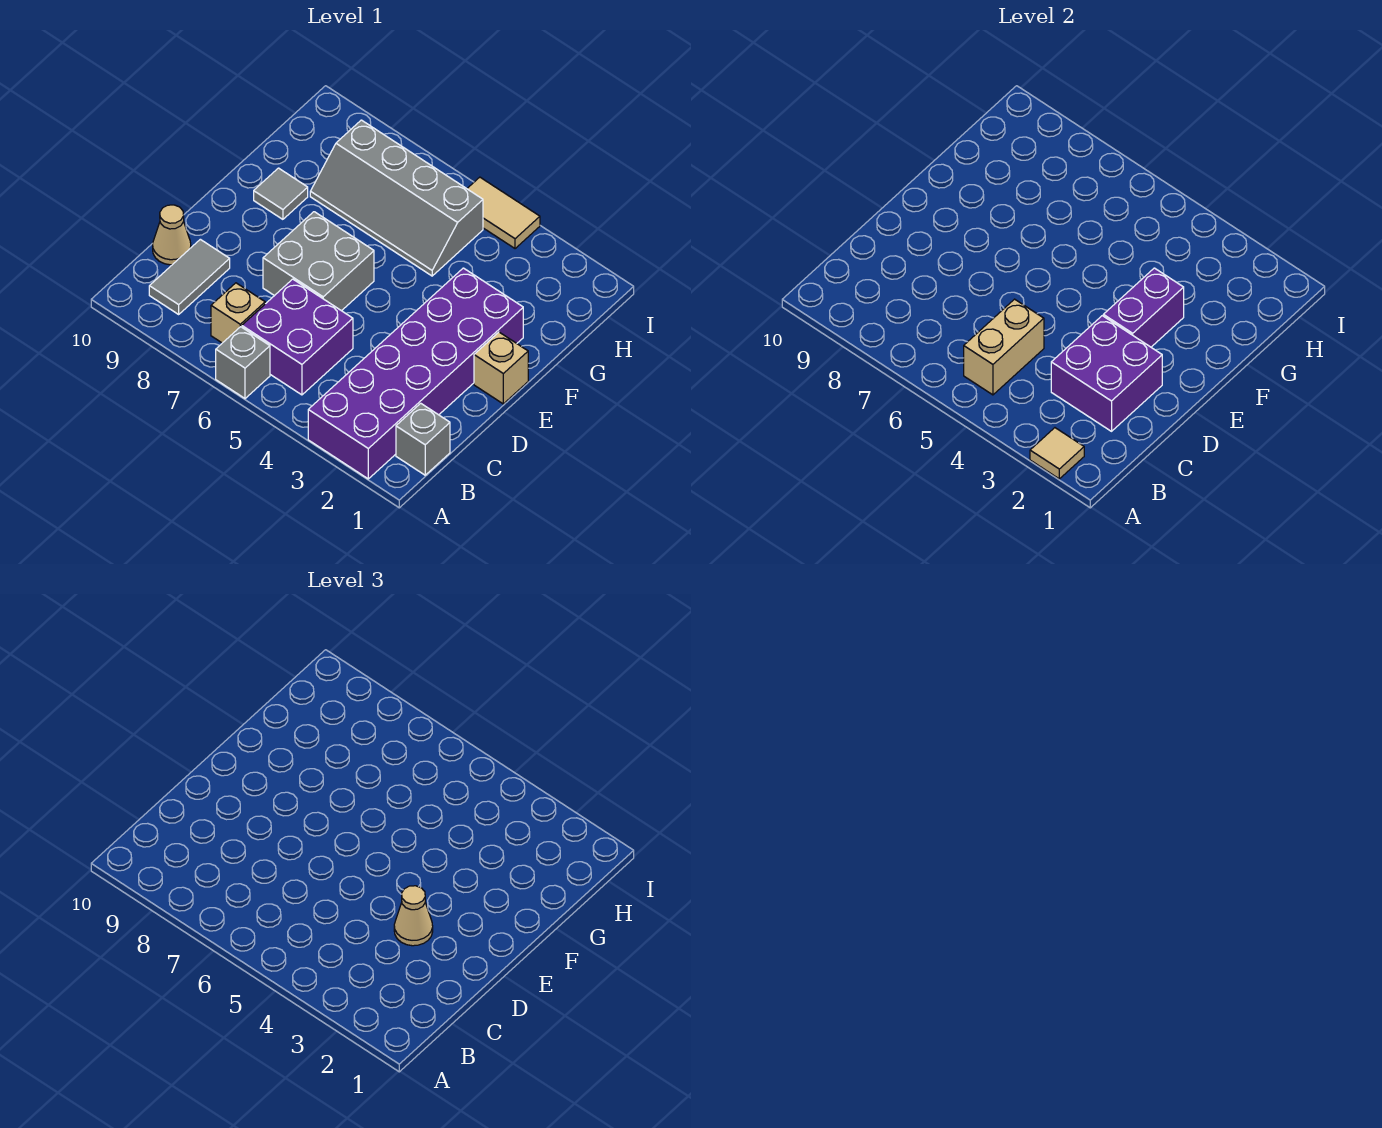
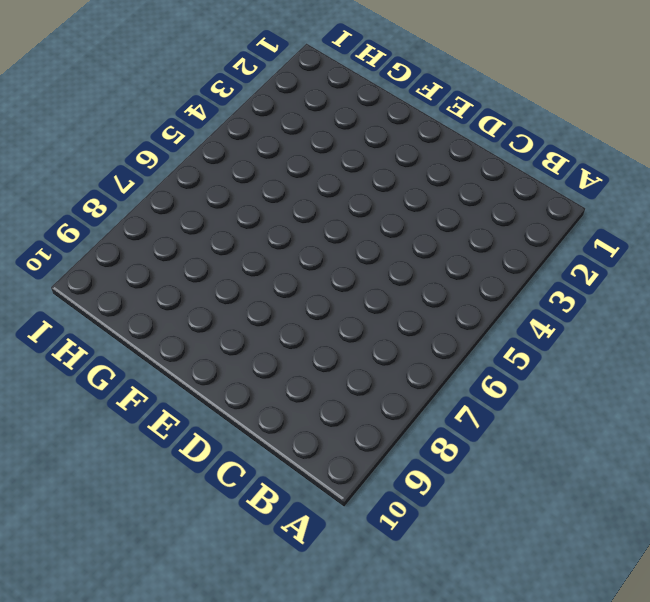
none -> purple 2x6 brick [308,268,523,479]
none -> grey 1x1 brick [216,327,270,398]
none -> grey 1x1 brick [396,403,450,475]

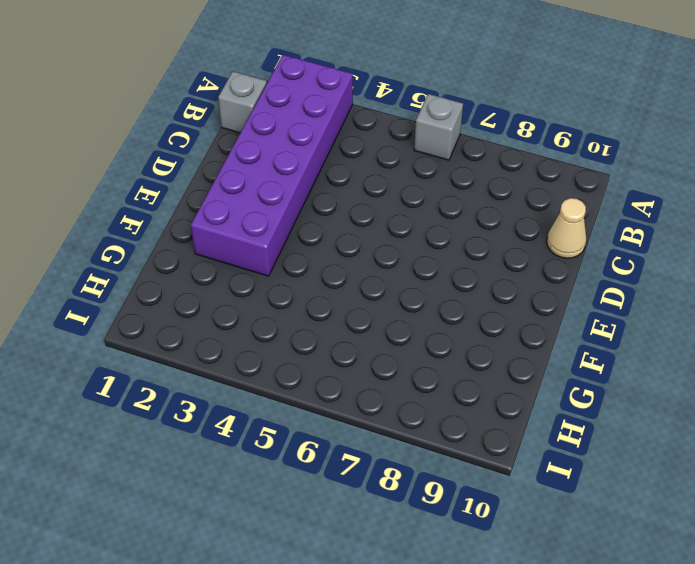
none -> purple 2x2 brick [242,279,353,395]
none -> tan 1x1 brick [211,283,265,343]
none -> grey 1x2 tile [149,239,230,314]

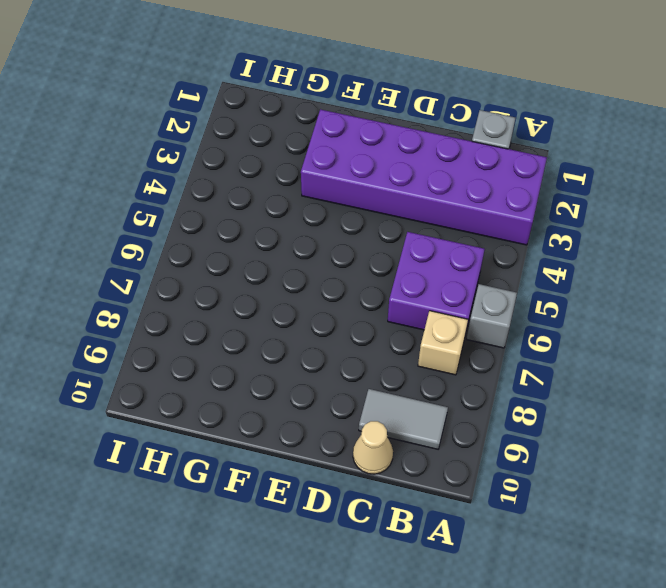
none -> grey 2x2 brick [263,212,374,311]
none -> tan 1x1 brick [474,332,528,404]
none -> grey 1x1 tile [254,168,308,219]

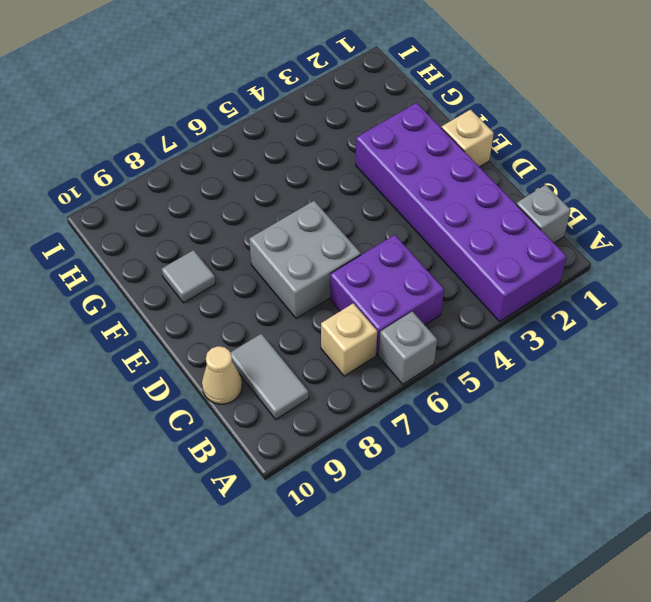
none -> grey 2x4 slope [310,120,483,276]
none -> tan 1x2 tile [467,177,540,249]
none -> tan 1x1 tile [1030,428,1084,479]

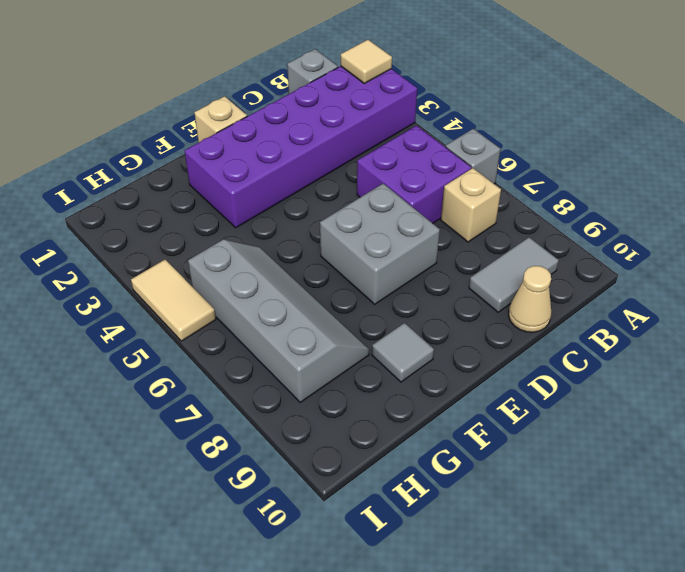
none -> tan 1x2 brick [964,299,1044,395]
none -> purple 2x2 brick [1051,316,1162,431]
none -> purple 1x2 brick [1103,268,1184,347]

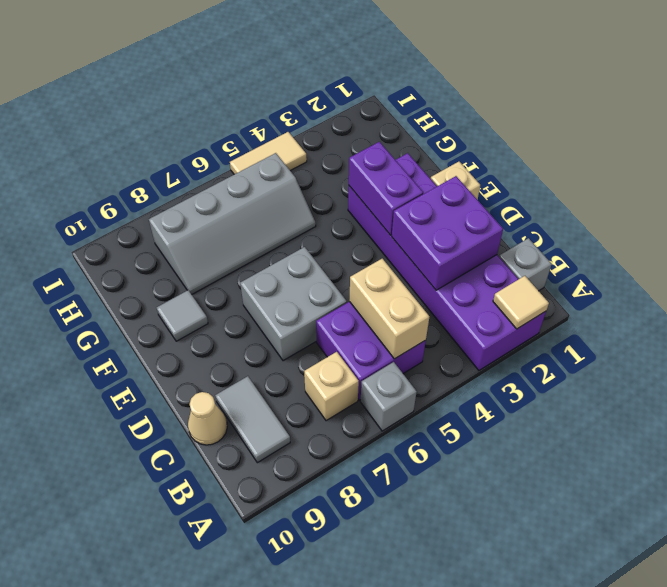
none -> tan 1x1 cone [394,886,433,946]

